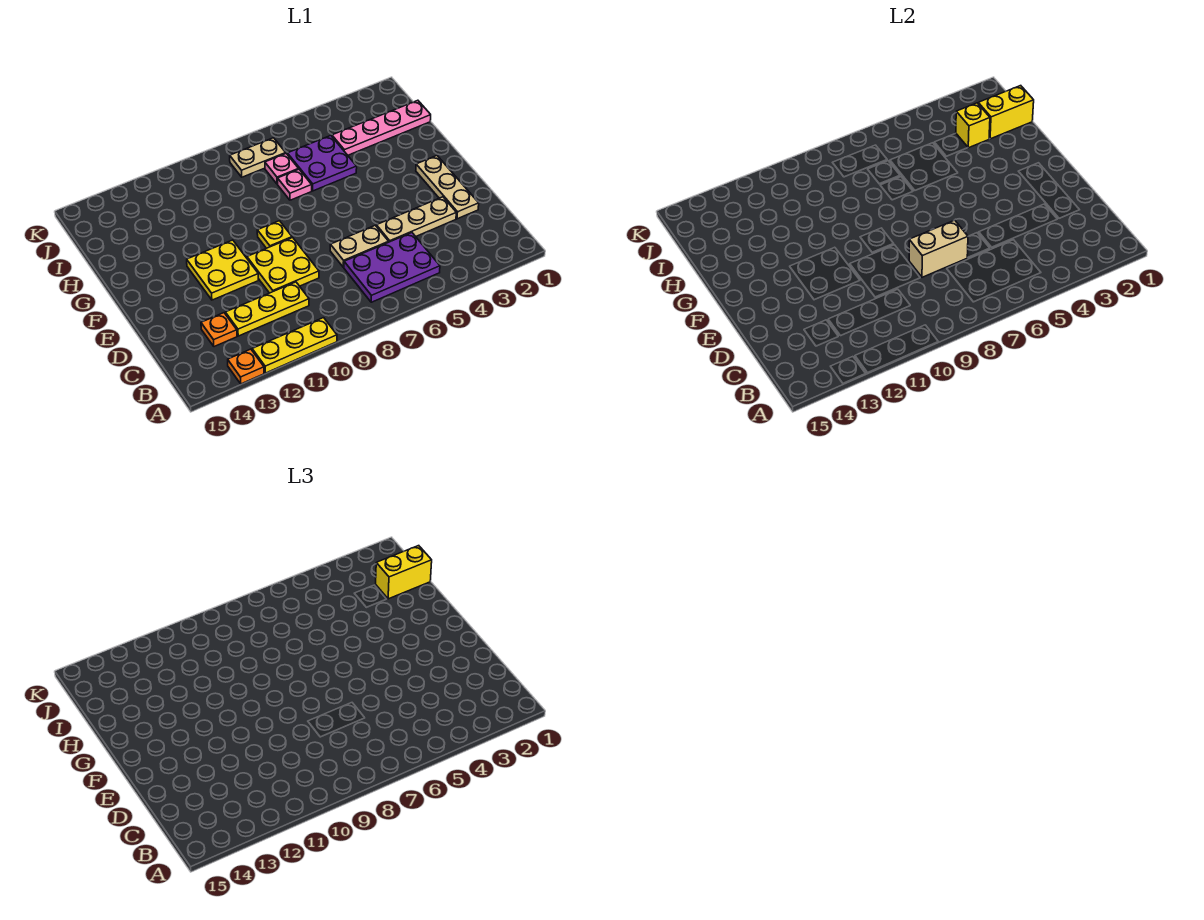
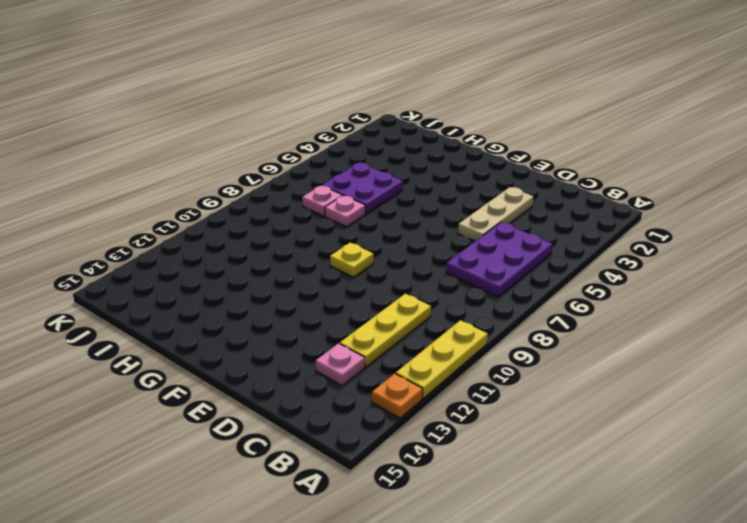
pink 1x1 plate [316,343,365,385] -> orange 1x1 plate [201,313,237,347]
none -> tan 1x3 plate [416,156,479,219]
none -> tan 1x2 plate [330,225,389,267]
none -> yellow 2x2 plate [247,238,319,293]

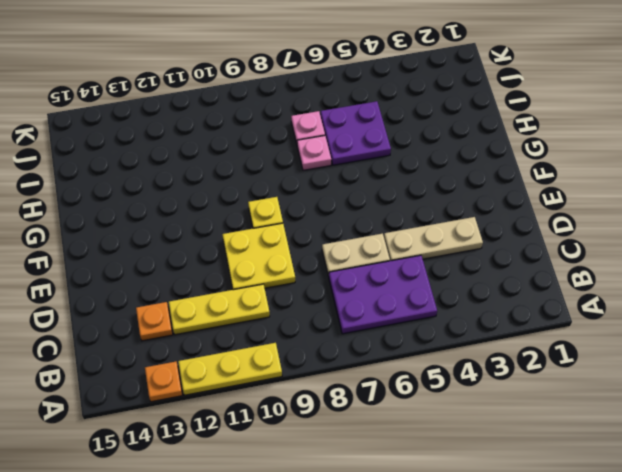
none -> tan 1x3 plate [416,156,479,219]
none -> yellow 2x2 plate [187,240,258,300]
none -> pink 1x4 plate [332,100,431,155]

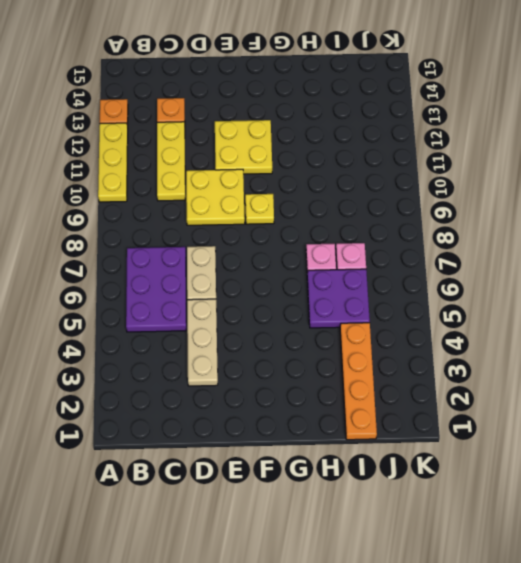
orange 1x4 plate [340,323,377,440] -> pink 1x4 plate [332,100,431,155]
none -> tan 1x3 plate [416,156,479,219]
none -> tan 1x2 plate [230,138,286,177]
none -> tan 1x2 brick [909,220,968,277]

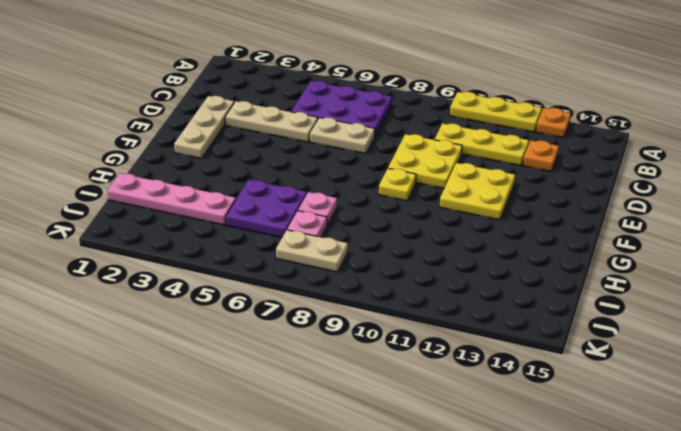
none -> tan 1x2 brick [909,220,968,277]
none -> yellow 1x2 brick [978,86,1034,139]
none -> yellow 1x1 brick [956,103,990,148]

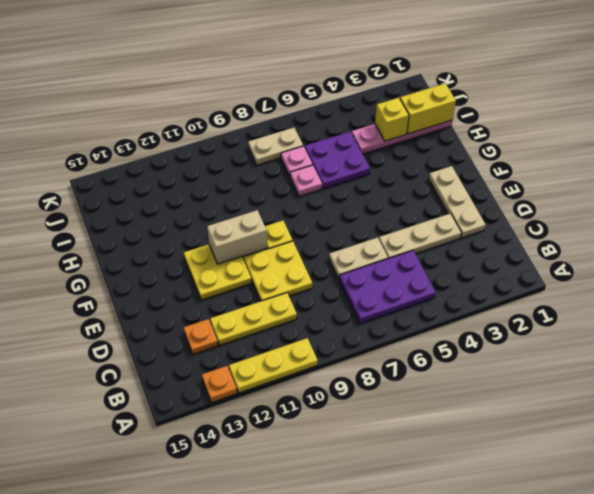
tan 1x2 brick [207,210,267,264] -> tan 1x2 brick moved to [909,220,968,277]
none -> yellow 1x2 brick [376,546,432,599]

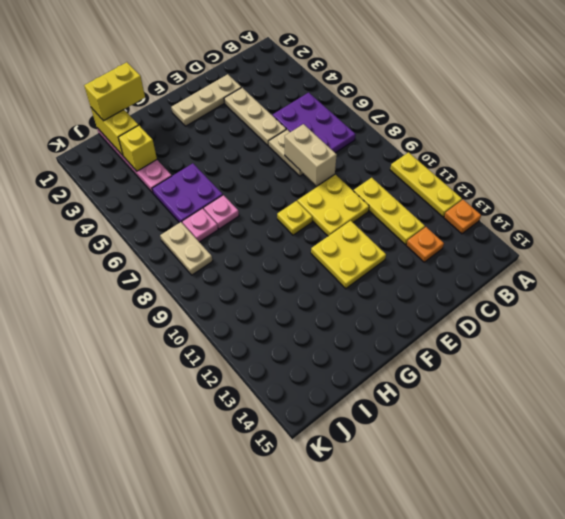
yellow 1x2 brick [84,62,145,121] -> yellow 1x2 brick turned to [376,546,432,599]

